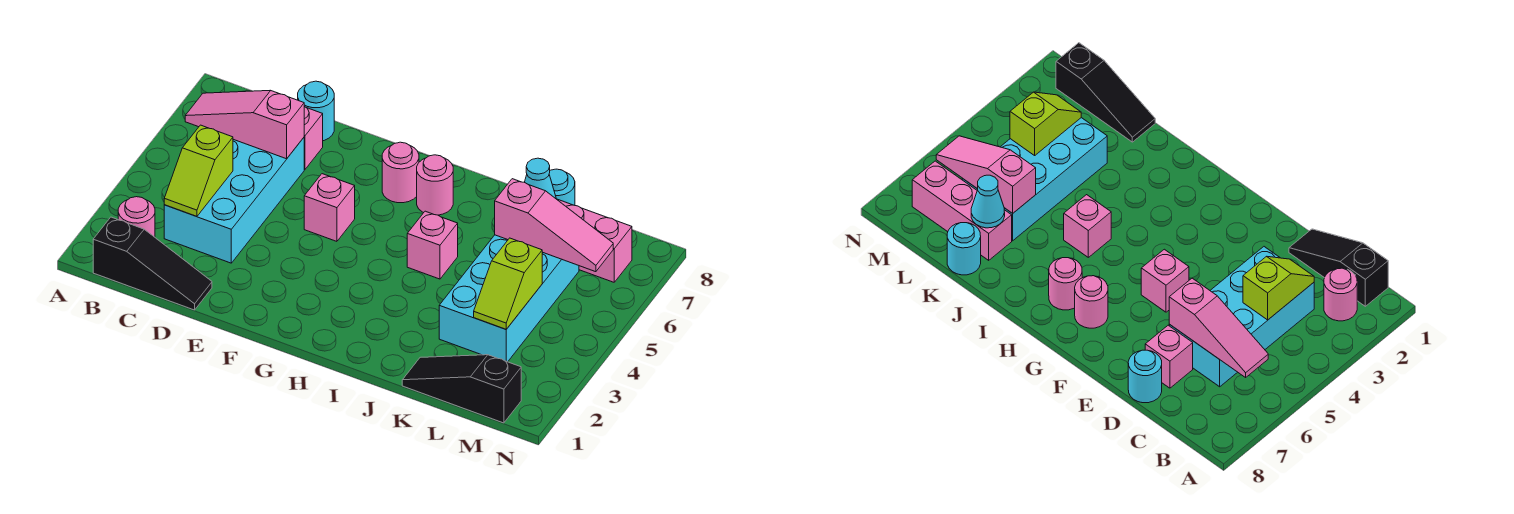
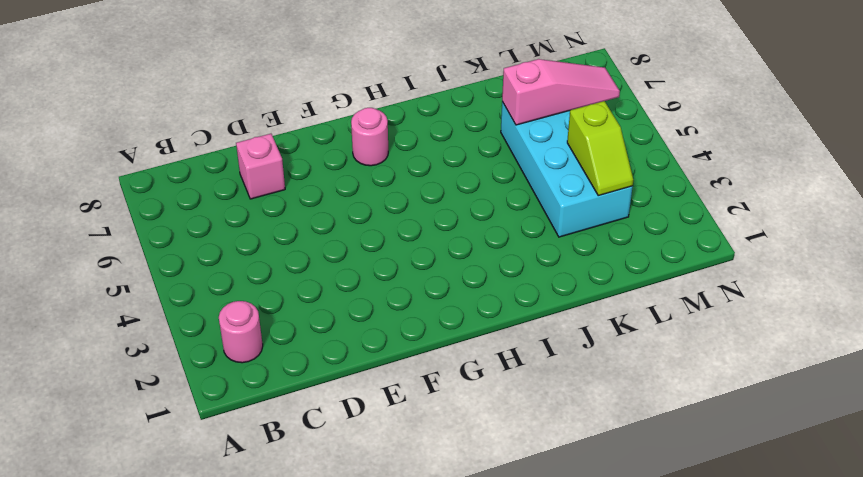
none -> black 1x3 slope [93,217,212,310]
none -> cyan 2x4 brick [164,138,304,263]
none -> cyan 1x1 round brick [298,81,334,141]

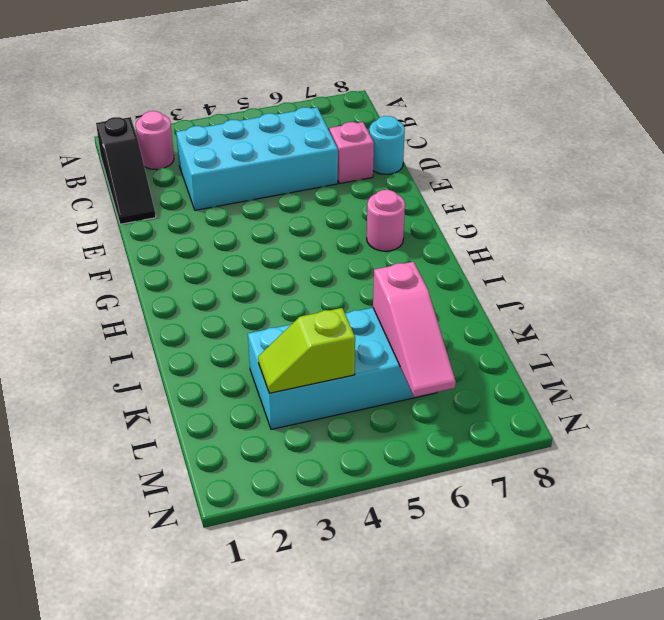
none -> pink 1x1 brick [304,174,355,241]
none -> pink 1x1 round brick [417,155,453,215]
none -> pink 1x1 brick [407,211,458,279]

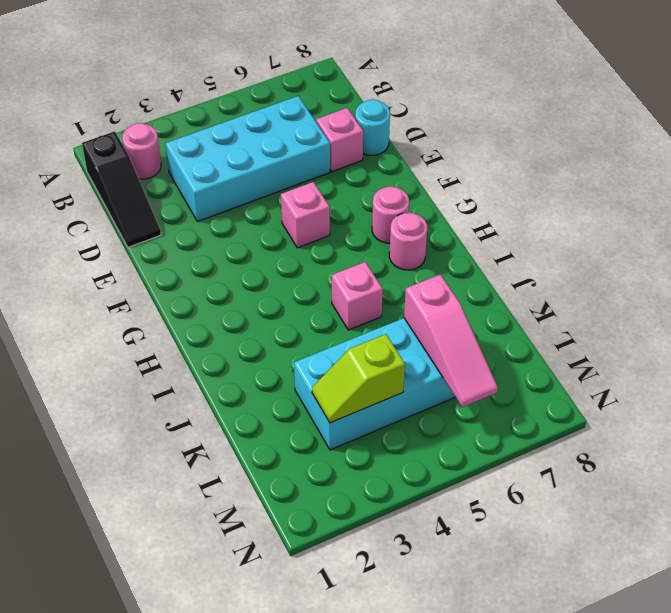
none -> black 1x3 slope [402,355,521,423]
none -> pink 1x3 brick [557,199,632,282]
none -> cyan 1x1 round brick [549,169,575,205]

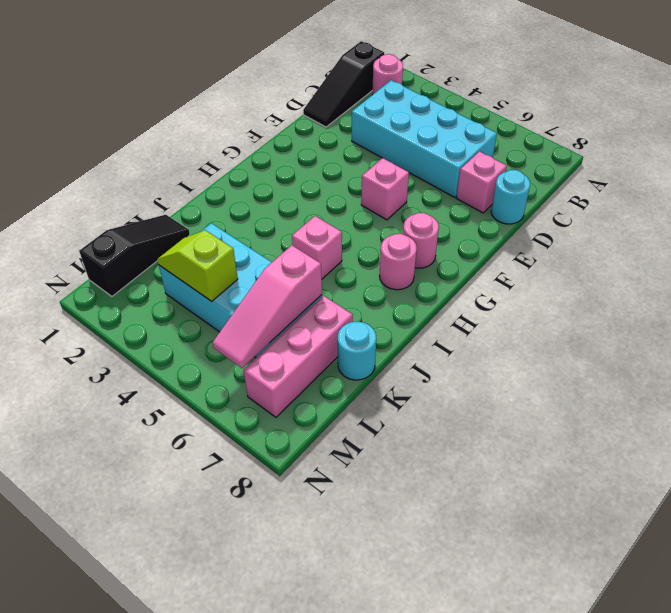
none -> pink 1x3 slope [185,91,304,159]
none -> lime 1x2 slope [164,125,233,216]
none -> cyan 1x1 cone [524,158,556,199]

